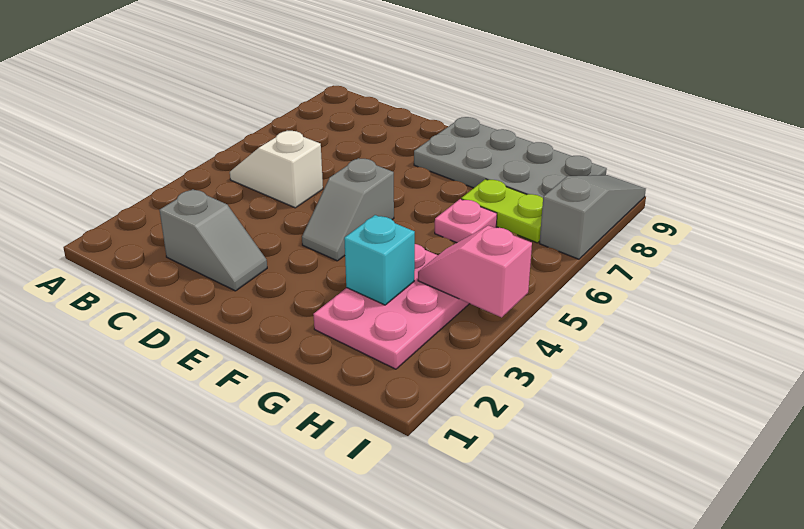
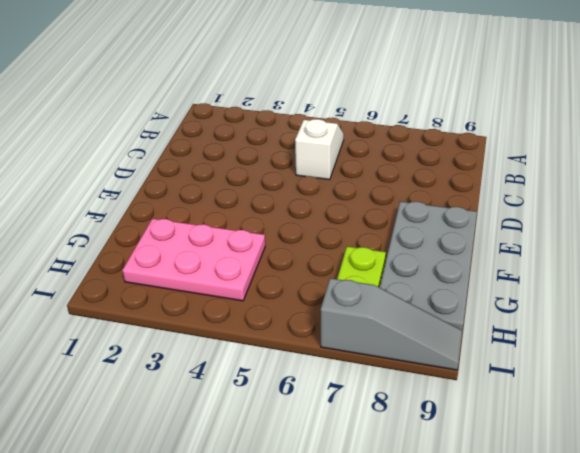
none -> grey 1x2 slope [160,189,267,291]
none -> grey 1x2 slope [302,158,394,261]

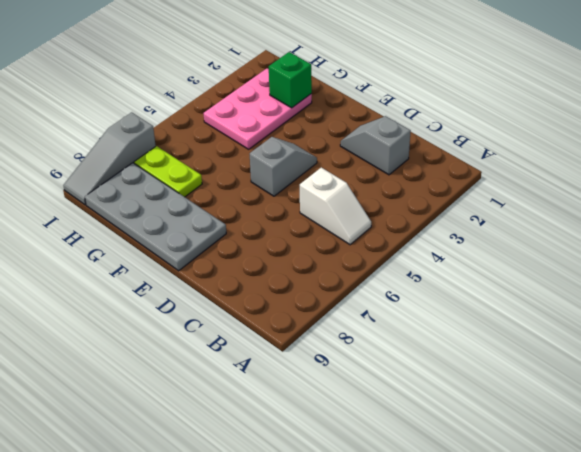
green 1x1 brick [269,52,312,108] -> none
none -> pink 1x1 plate [435,199,497,243]
none -> cyan 1x1 brick [344,215,415,305]

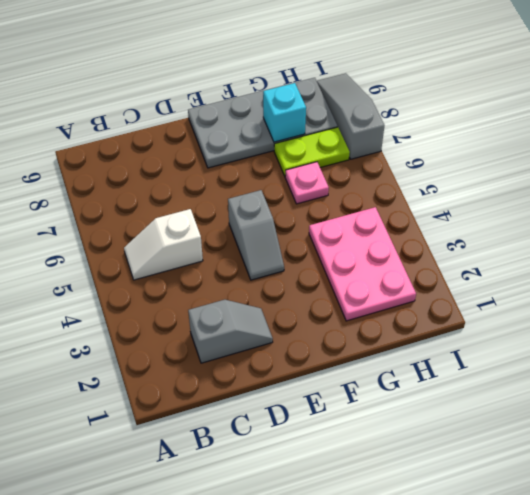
cyan 1x1 brick [263,83,306,142] -> cyan 1x1 brick moved to [344,215,415,305]
none -> pink 1x2 slope [418,226,532,317]

